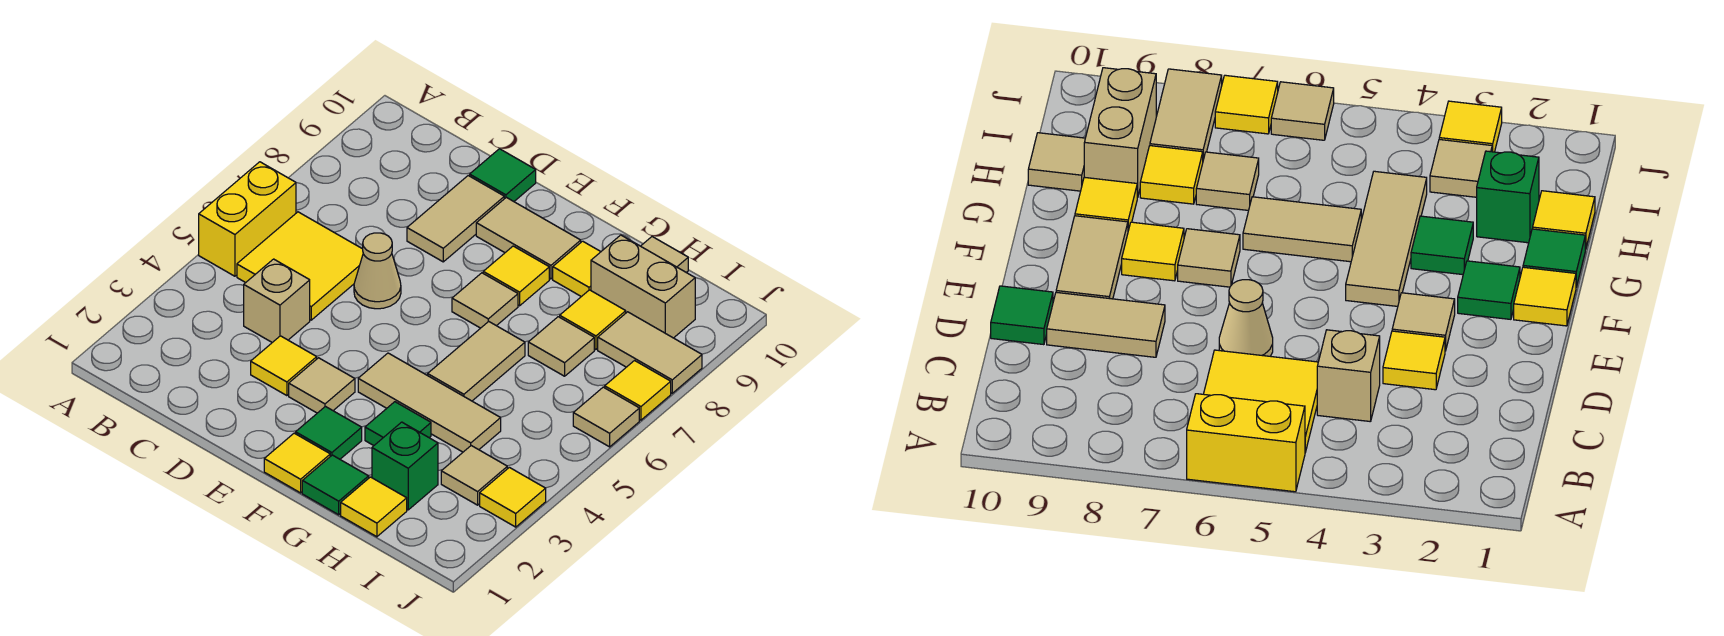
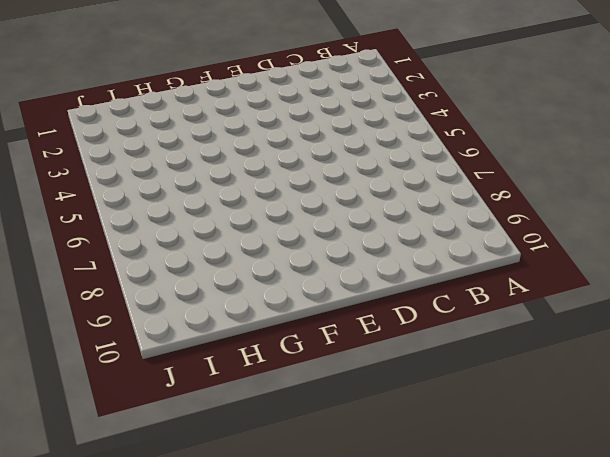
none -> yellow 1x2 brick [199,162,296,276]
none -> yellow 2x2 tile [237,212,363,320]
none -> tan 1x1 brick [244,259,310,342]

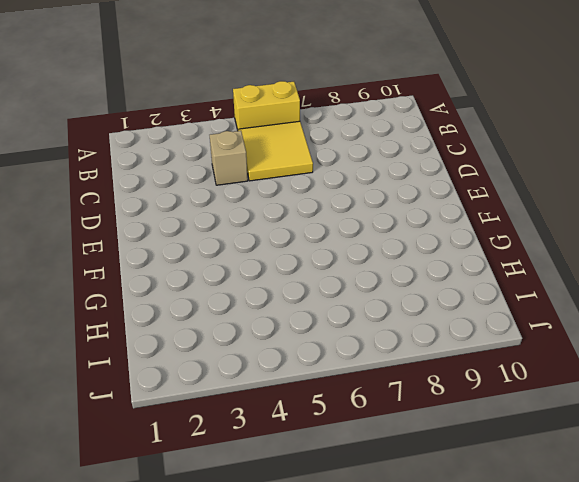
none -> yellow 1x1 tile [251,336,317,396]
none -> tan 1x1 cone [354,233,401,309]
none -> tan 1x2 tile [407,176,504,262]

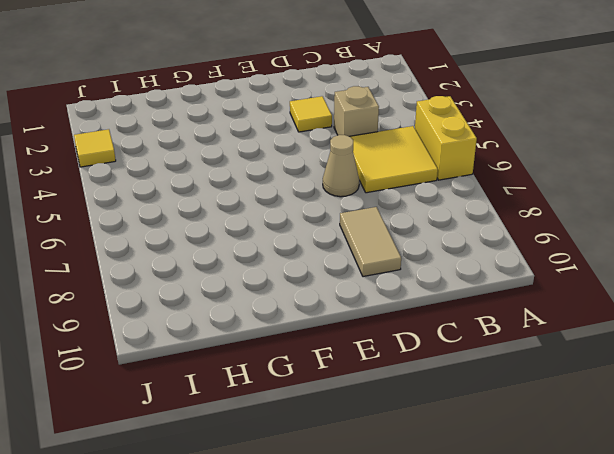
none -> green 1x1 tile [470,149,536,201]
none -> tan 1x1 tile [289,358,355,413]
none -> tan 1x2 tile [476,197,581,279]

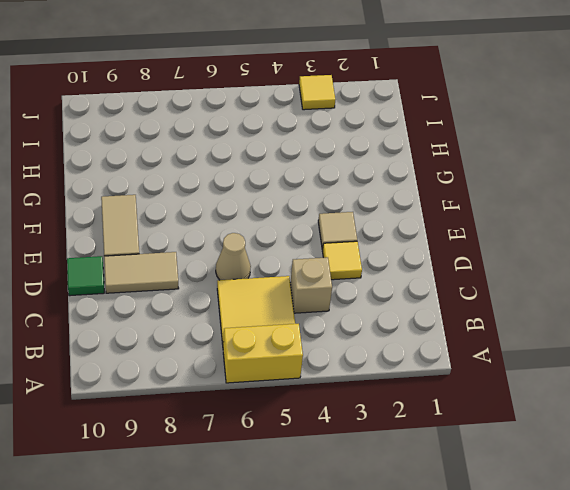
none -> yellow 1x1 tile [264,433,330,493]
none -> green 1x1 tile [296,407,362,459]
none -> tan 1x3 tile [358,353,501,452]

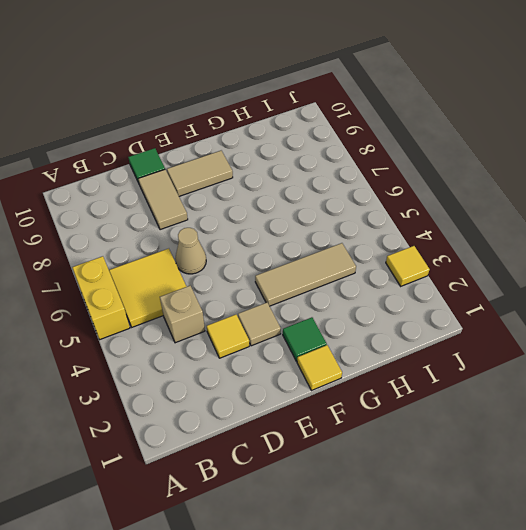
none -> tan 1x1 tile [452,273,518,328]
none -> yellow 1x1 tile [483,246,549,306]
none -> green 1x1 tile [302,455,369,515]

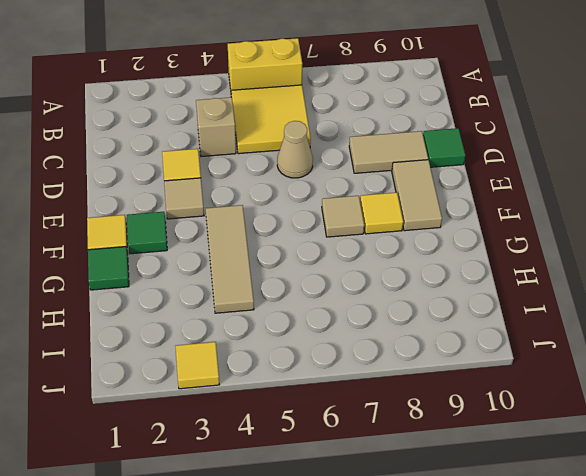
none -> green 1x1 tile [365,402,431,446]
none -> tan 1x2 tile [428,321,525,401]
none -> yellow 1x1 tile [553,241,601,297]

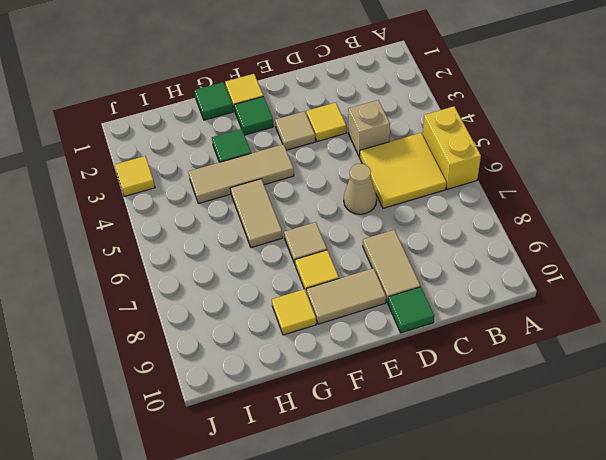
none -> yellow 1x1 tile [341,477,407,537]
none -> green 1x1 brick [372,422,438,510]
none -> tan 1x1 tile [528,317,594,376]

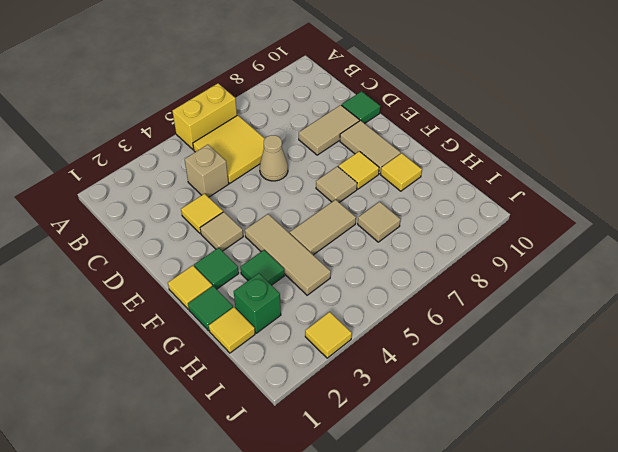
none -> yellow 1x1 tile [560,290,626,350]
none -> tan 1x2 brick [591,235,695,338]
none -> tan 1x1 tile [641,237,688,272]

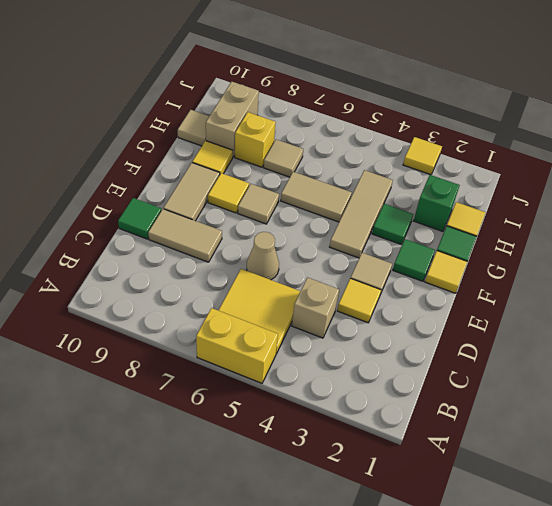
yellow 1x1 brick [235,112,276,167] -> yellow 1x1 tile [560,290,626,350]
none -> tan 1x1 tile [441,446,507,505]
none -> tan 1x2 tile [598,312,702,393]
none -> tan 1x1 tile [573,387,639,447]

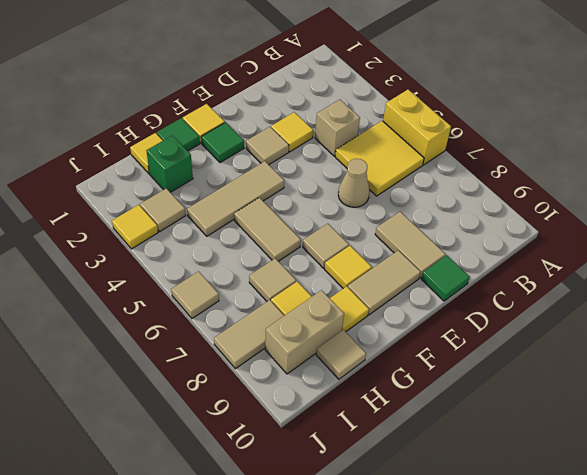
none -> green 1x1 tile [365,402,431,446]
none -> yellow 1x1 tile [605,361,671,420]

